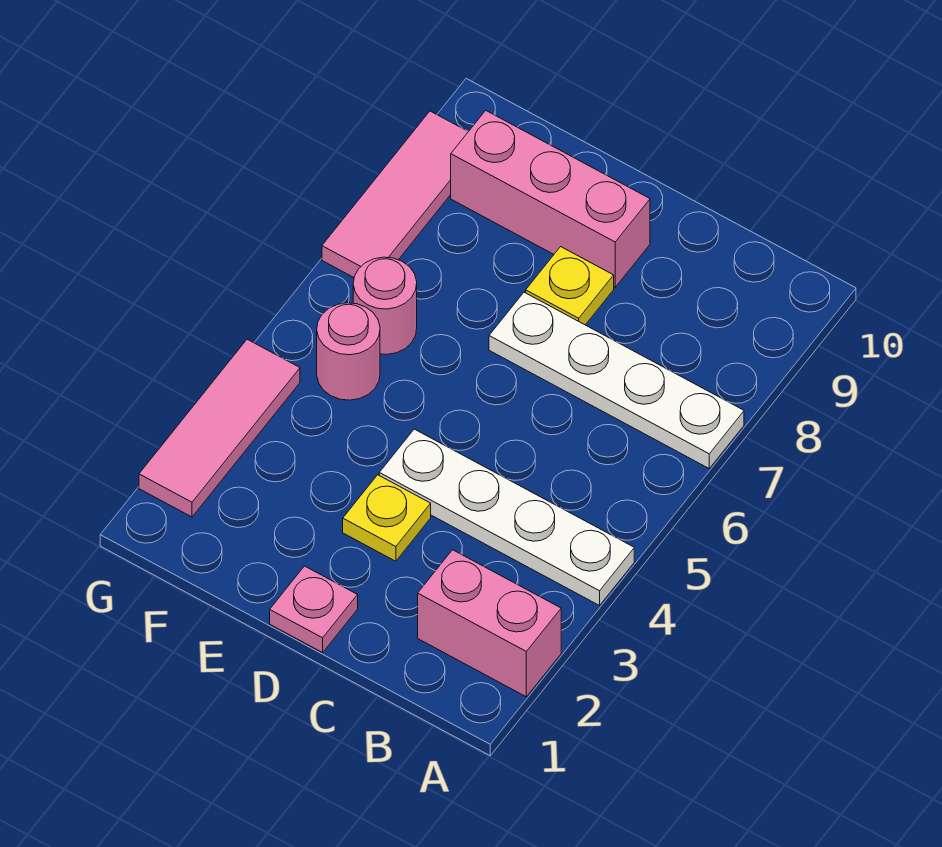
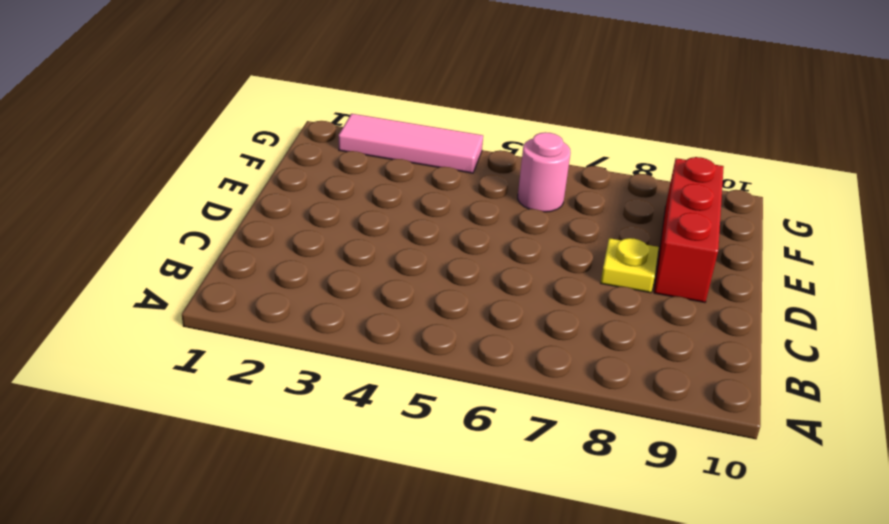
red 1x3 brick [654,157,724,303] -> pink 1x3 brick [451,111,650,287]
none -> pink 1x2 brick [418,550,561,697]
none -> white 1x4 plate [379,429,634,606]

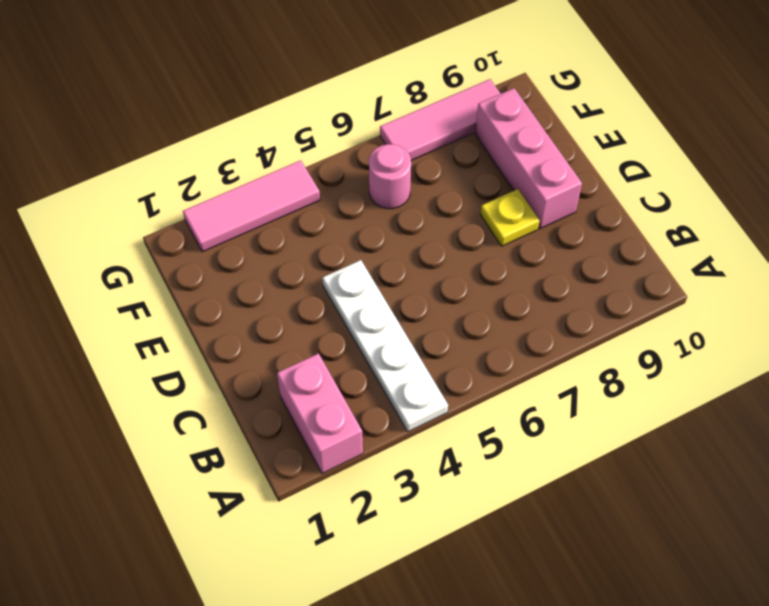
none -> white 1x4 plate [489,292,744,468]
none -> pink 1x1 plate [270,566,358,653]

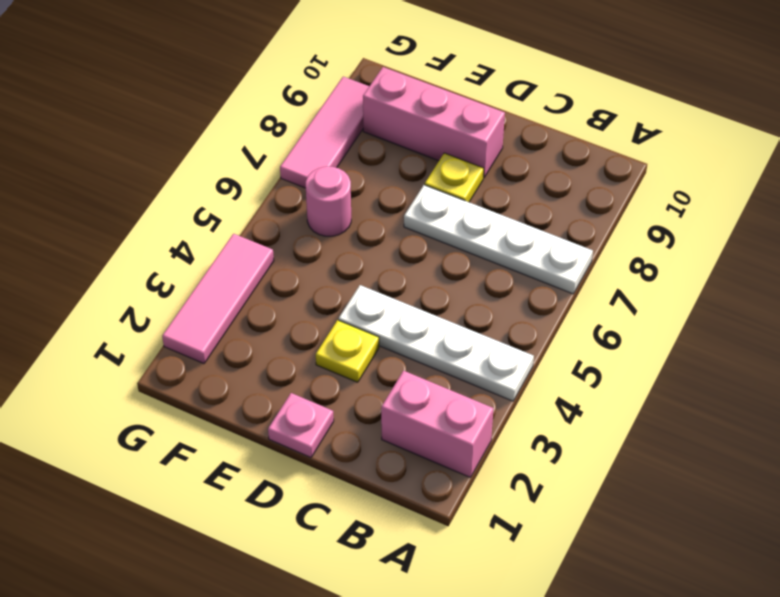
none -> pink 1x1 round brick [317,303,380,400]

